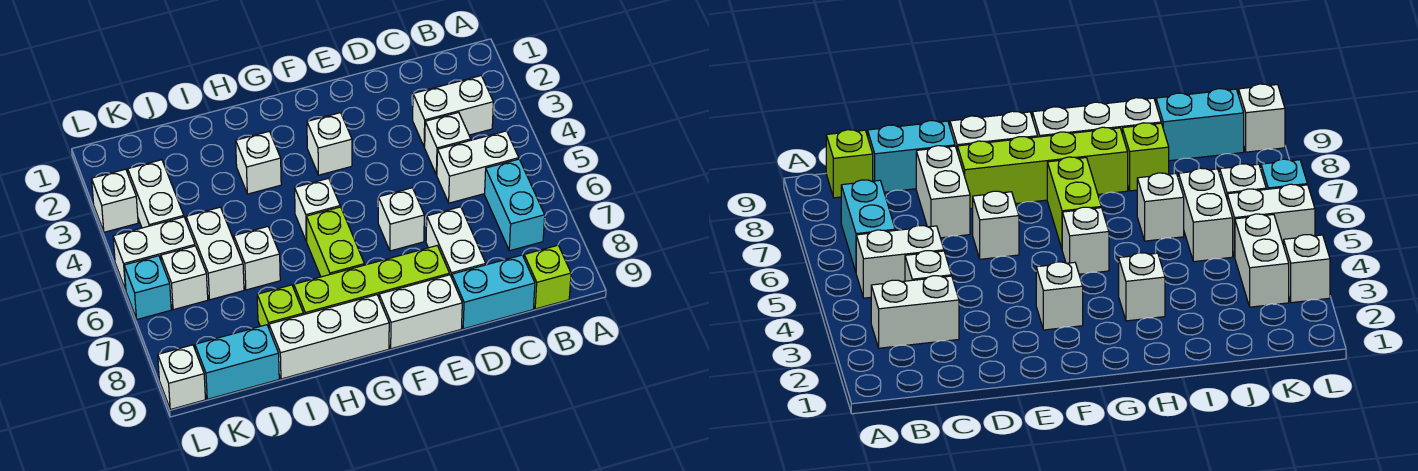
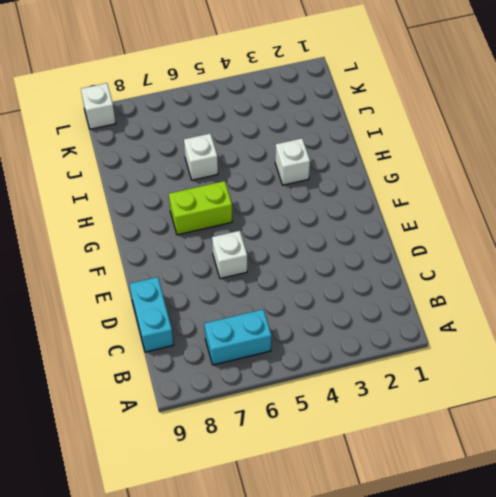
none -> white 1x2 brick [413,76,493,147]
none -> white 1x2 brick [437,131,519,203]
none -> lime 1x1 brick [524,245,571,309]

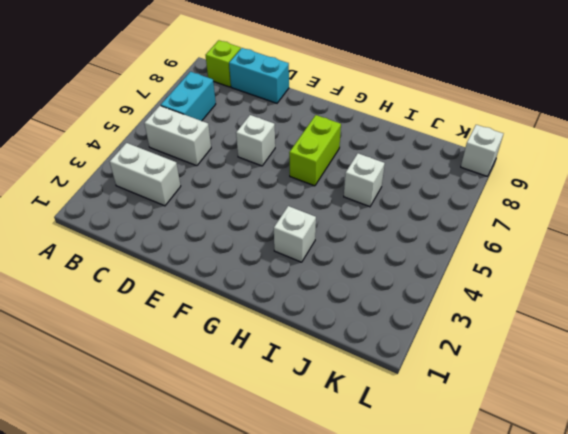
none -> white 1x1 brick [425,112,471,175]
none -> white 1x2 brick [426,207,486,278]
none -> lime 1x4 brick [294,246,450,314]

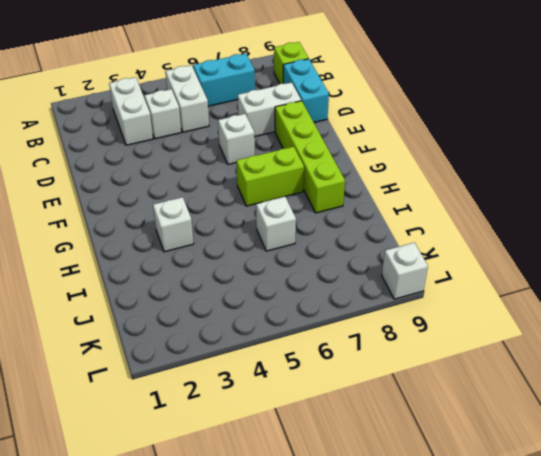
none -> white 1x2 brick [379,275,462,349]
none -> white 1x1 brick [307,113,352,175]
none -> white 1x1 brick [295,178,340,241]

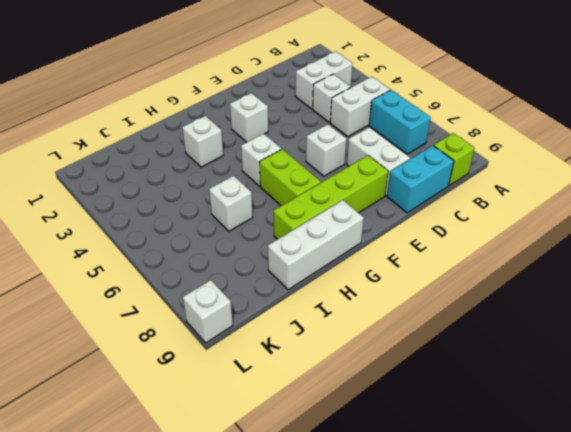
none -> white 1x2 brick [379,275,462,349]
none -> lime 1x1 brick [257,285,304,327]
none -> white 1x2 brick [186,207,244,300]

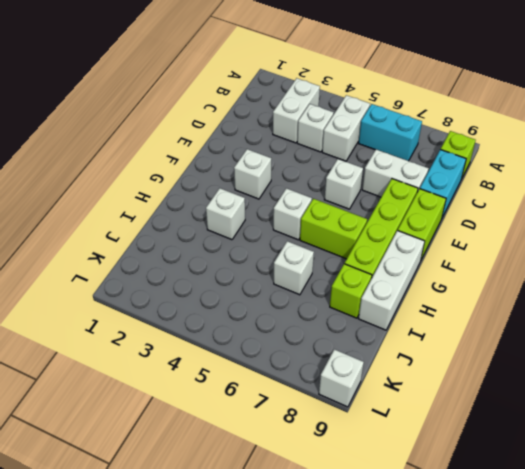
lime 1x2 brick [398,189,446,260] -> white 1x2 brick [379,275,462,349]
none -> white 1x2 brick [186,207,244,300]
none -> cyan 1x2 brick [195,325,279,399]
none -> white 1x2 brick [128,160,184,228]

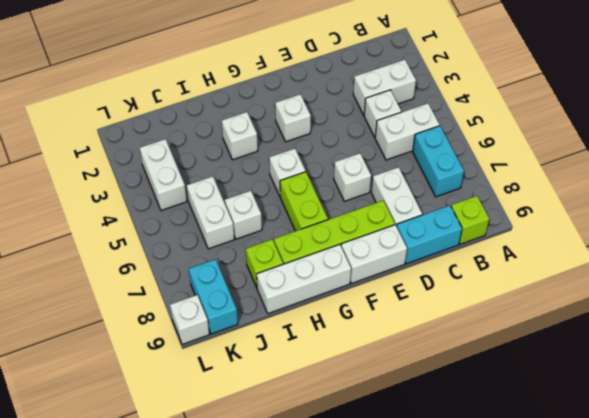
cyan 1x2 brick [189,259,238,334] -> cyan 1x2 brick turned to [195,325,279,399]
none -> white 1x2 brick [113,217,195,290]
none -> white 1x1 brick [161,246,208,310]
none -> white 1x1 brick [92,169,138,232]

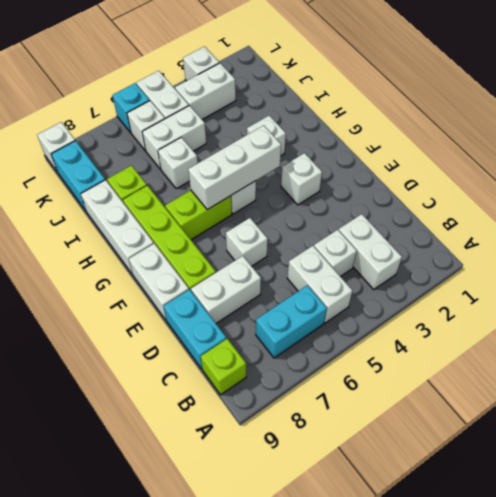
white 1x3 brick [188,125,281,210] -> none

